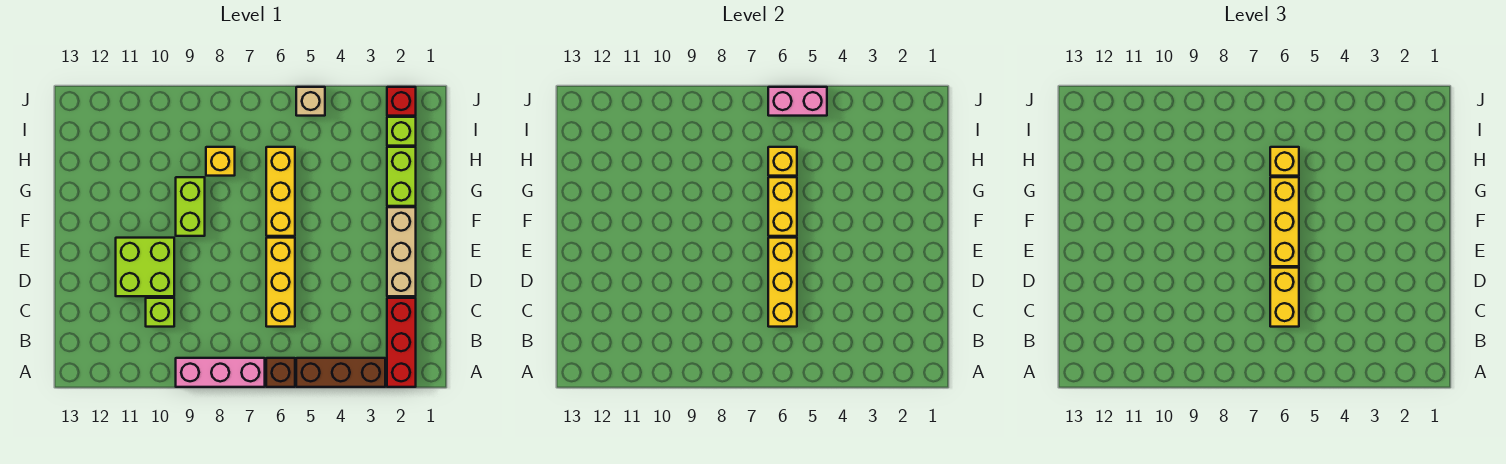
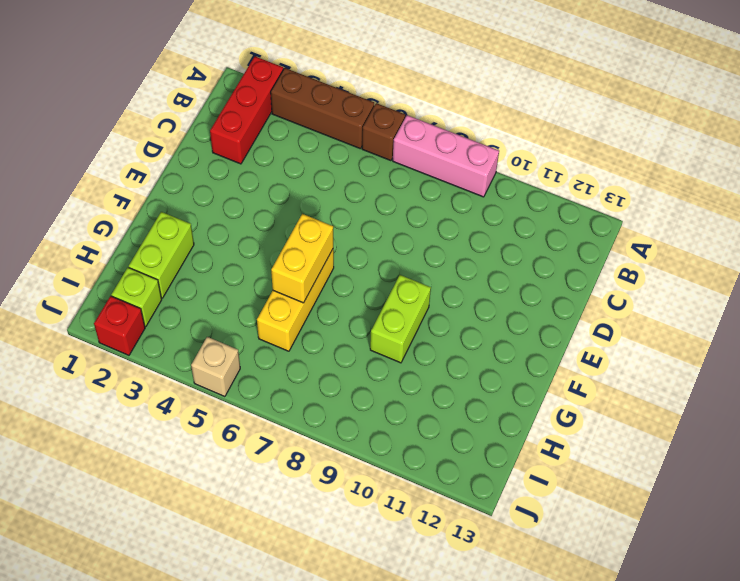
none -> yellow 1x3 brick [266,238,295,327]
none -> lime 1x1 brick [146,298,174,327]
none -> tan 1x3 brick [387,207,416,296]

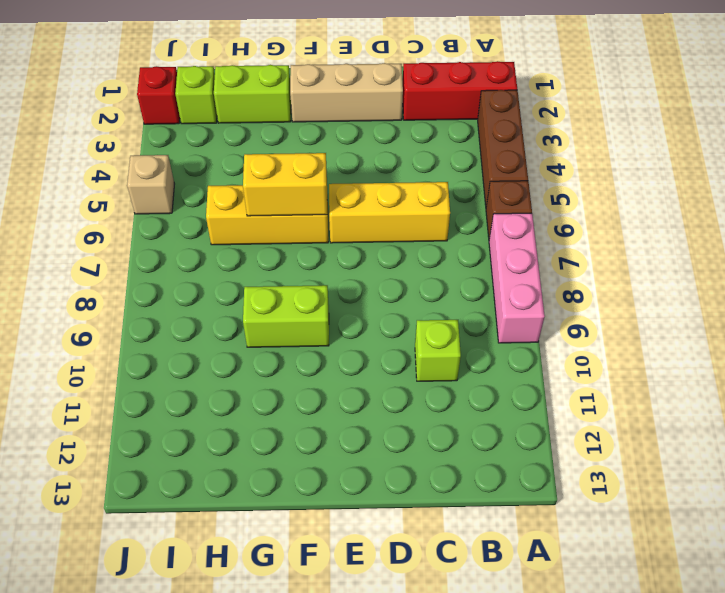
none -> lime 2x2 brick [116,238,174,296]
none -> yellow 1x1 brick [206,147,235,176]
none -> yellow 1x3 brick [768,238,797,327]

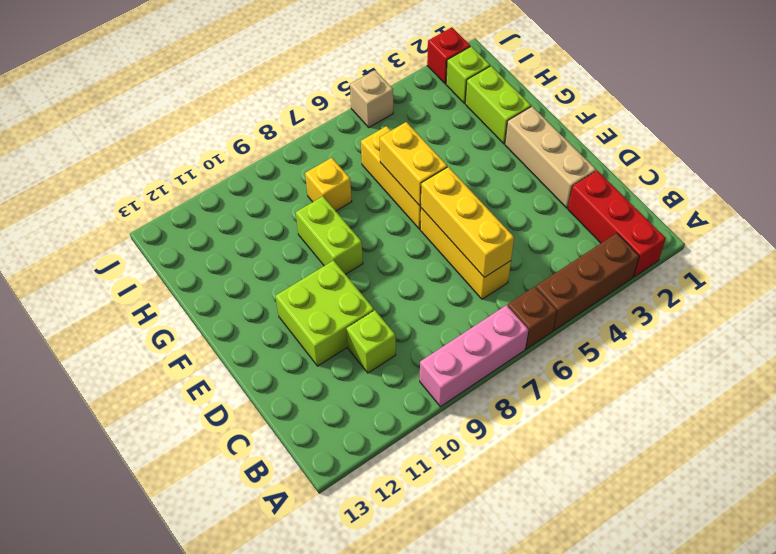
none -> yellow 1x1 brick [768,147,797,176]
none -> pink 1x2 brick [768,87,827,116]
none -> yellow 1x2 brick [1270,268,1299,327]

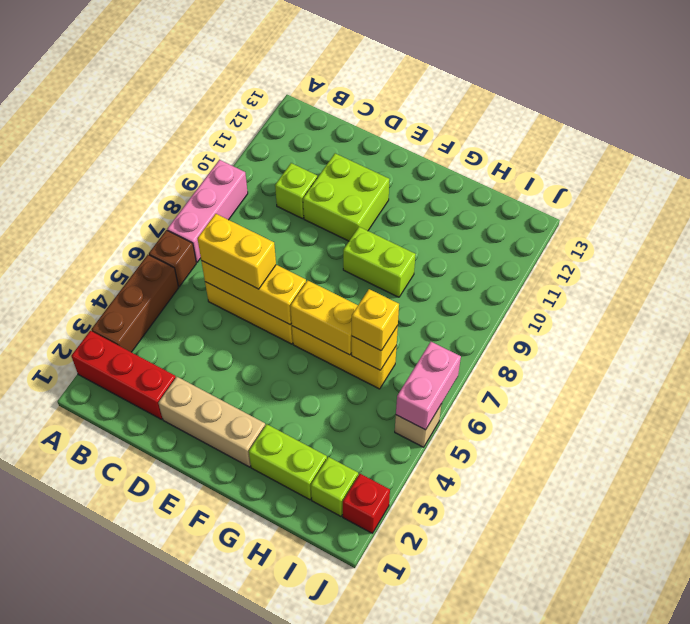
none -> yellow 1x1 brick [206,147,235,176]
none -> yellow 1x3 brick [1270,177,1299,266]

